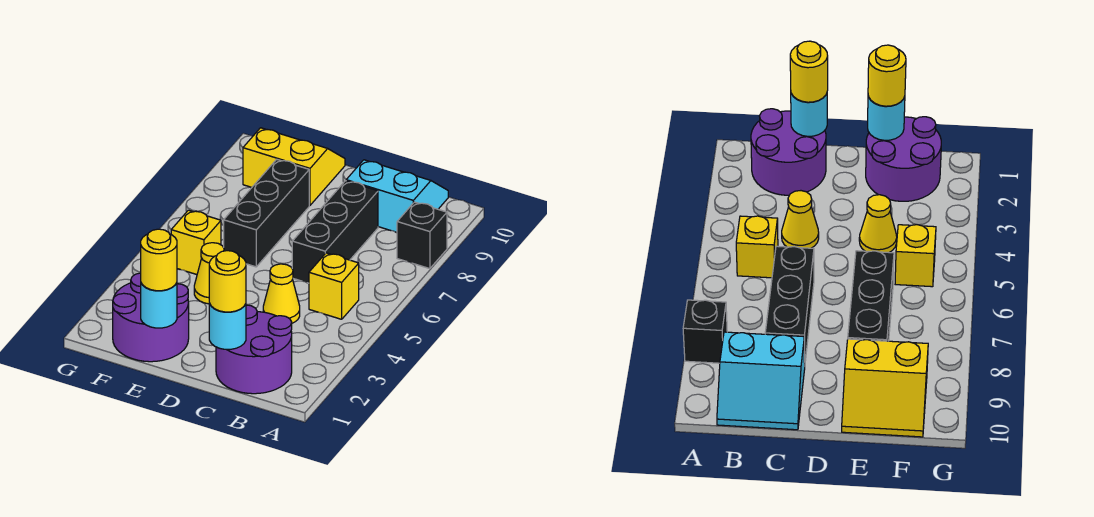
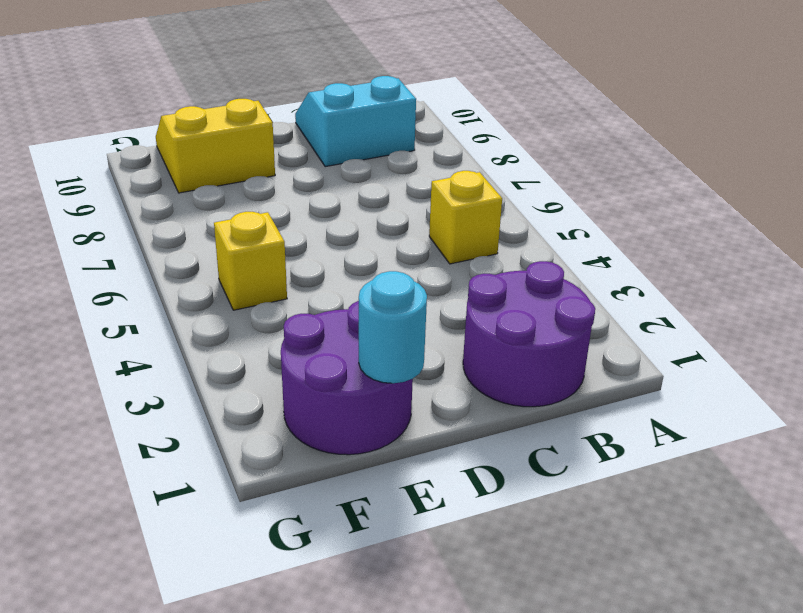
none -> black 1x1 brick [397,202,447,269]
none -> yellow 1x1 cone [263,264,300,323]
none -> black 1x3 brick [292,181,378,283]

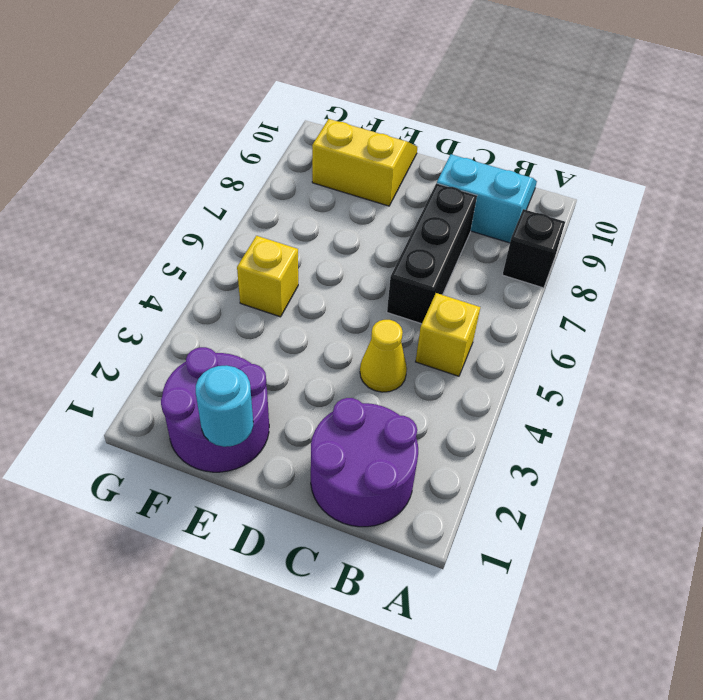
none -> yellow 1x1 cone [194,243,224,304]
none -> black 1x3 brick [224,159,309,267]
none -> cyan 1x1 round brick [209,303,246,349]

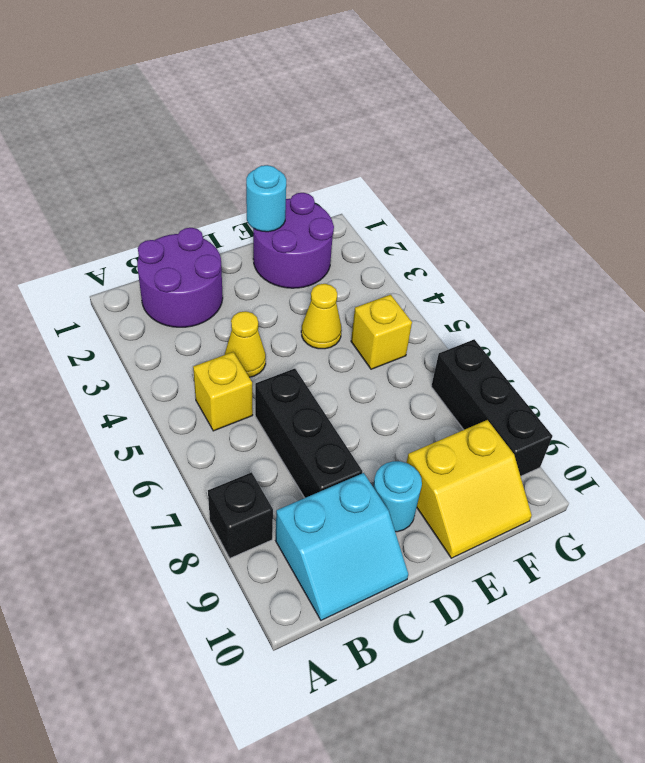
cyan 1x1 round brick [373,461,422,532] -> cyan 1x1 round brick moved to [209,303,246,349]
black 1x3 brick [431,339,552,476] -> black 1x3 brick moved to [224,159,309,267]
none -> yellow 1x1 round brick [209,251,246,312]
none -> yellow 1x1 round brick [141,229,177,291]

